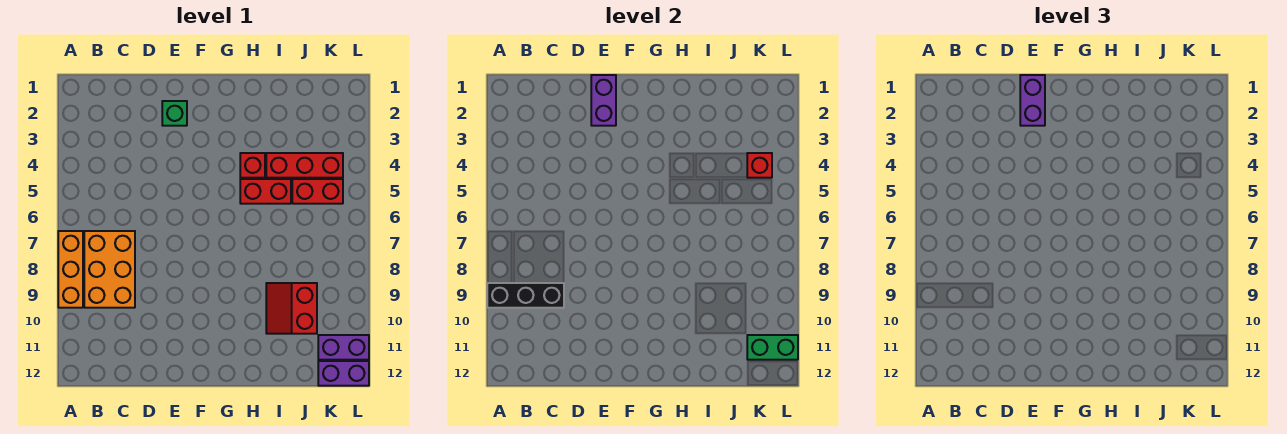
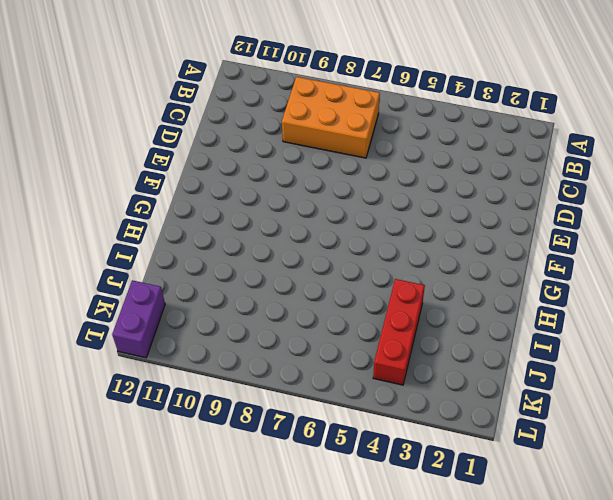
none -> orange 1x3 brick [58,231,83,308]
none -> green 1x1 brick [162,101,187,126]
none -> red 1x1 brick [240,153,265,178]

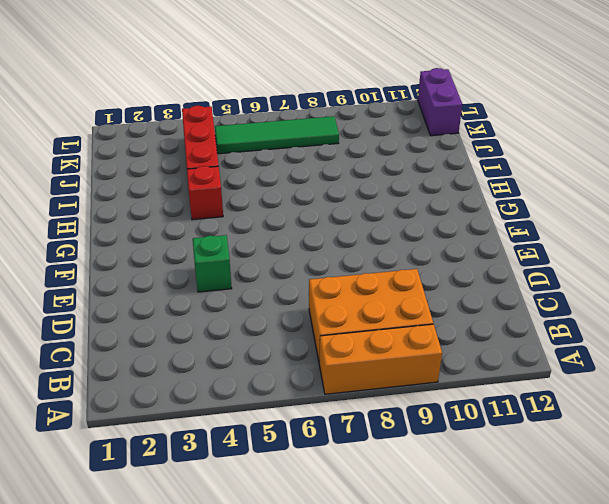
green 1x1 brick [193,235,232,292] -> green 1x1 brick moved to [162,101,187,126]
green 1x4 tile [215,116,339,154] -> red 1x2 brick [292,179,343,204]
none -> red 1x2 brick [240,179,291,204]
none -> red 2x2 slope [266,283,317,334]
none -> purple 1x2 brick [318,335,369,360]

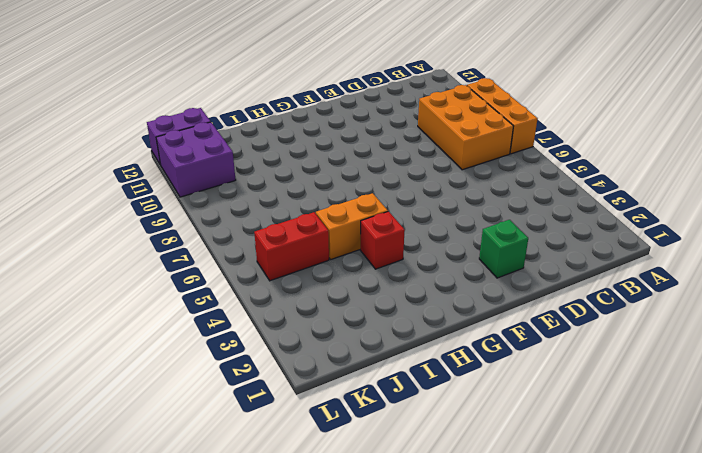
orange 1x2 brick [316,193,388,260] -> red 1x2 brick [240,179,291,204]
purple 2x2 brick [156,122,236,197] -> purple 1x2 brick [318,335,369,360]
none -> red 1x3 brick [266,153,343,178]
none -> red 2x2 slope [266,283,317,334]
none -> black 1x3 brick [487,283,564,308]

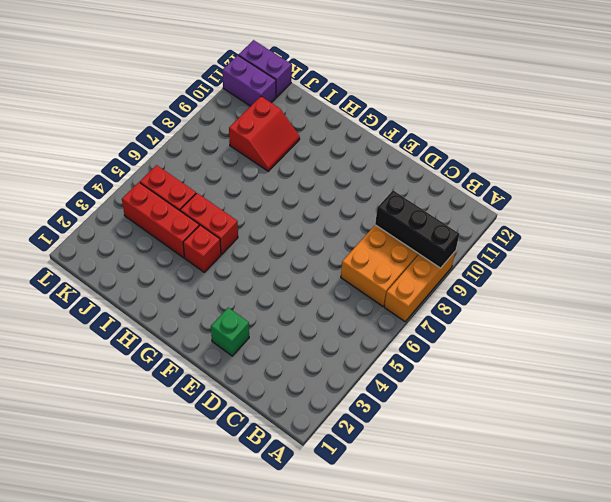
none -> purple 1x2 brick [591,75,616,126]
none -> red 1x1 brick [747,153,772,178]
none -> green 1x2 brick [747,335,798,360]

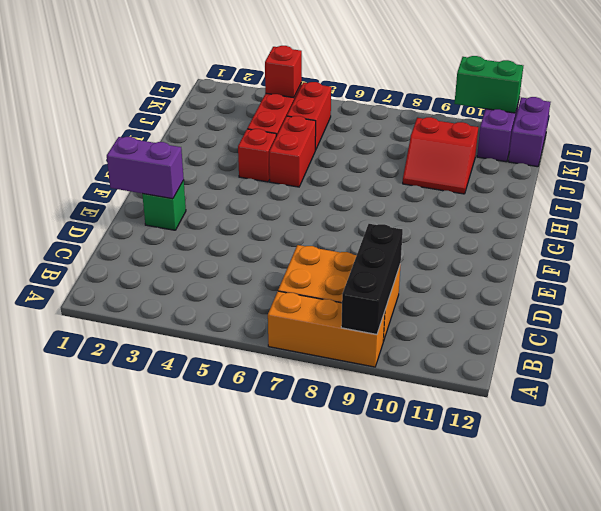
green 1x2 brick [454,56,523,113] -> green 1x2 brick turned to [747,335,798,360]
none -> purple 1x2 brick [1020,75,1045,126]

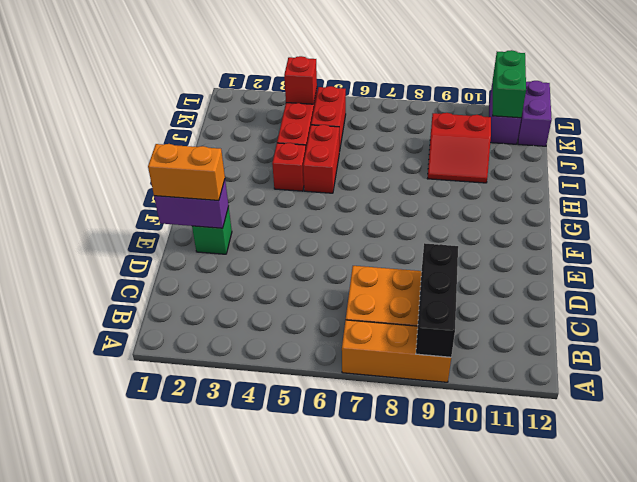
orange 1x2 brick [148,144,225,201] -> purple 1x2 brick [1020,75,1045,126]

